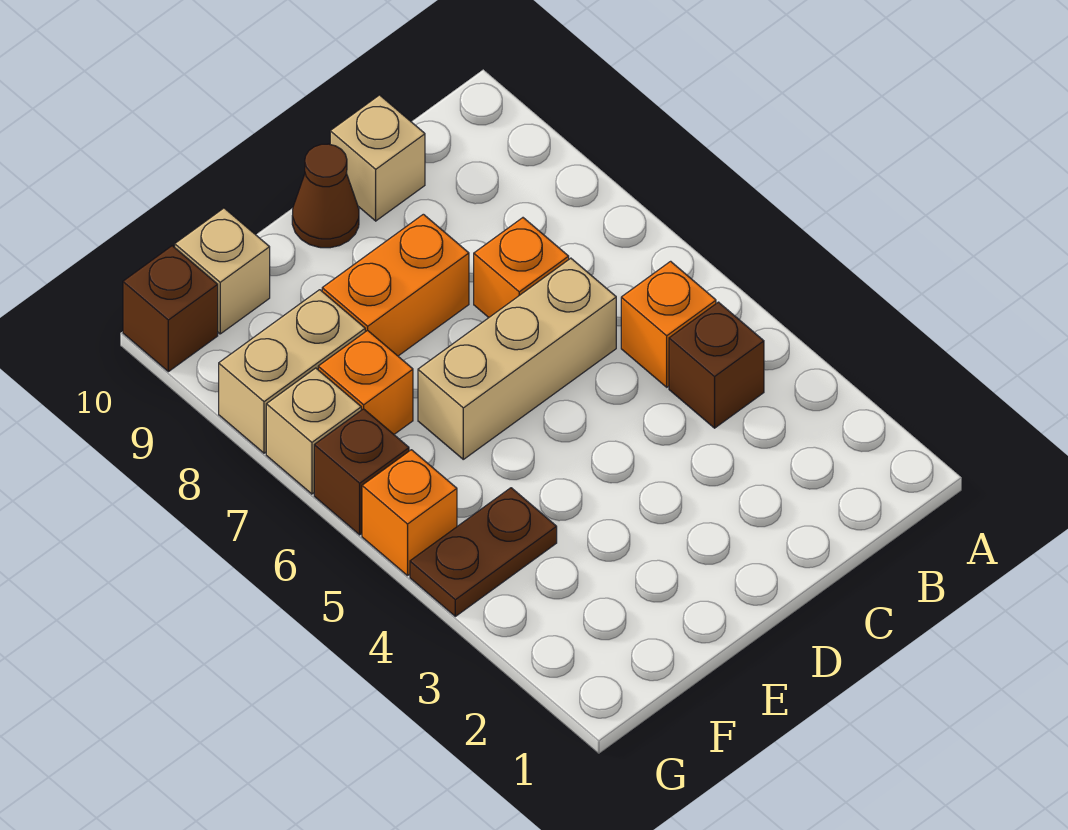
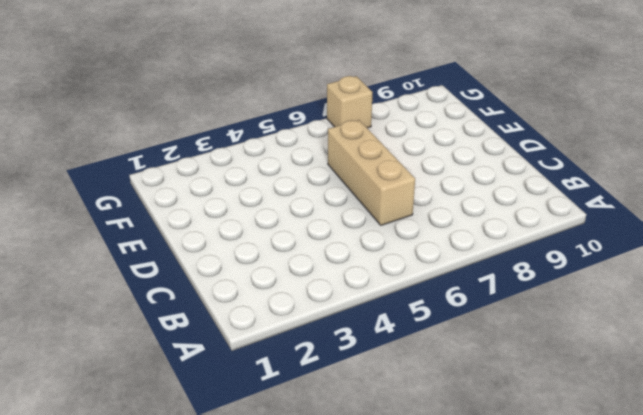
none -> brown 1x1 brick [669,302,764,428]
none -> orange 1x1 brick [621,261,716,387]
none -> orange 1x1 brick [474,218,569,317]

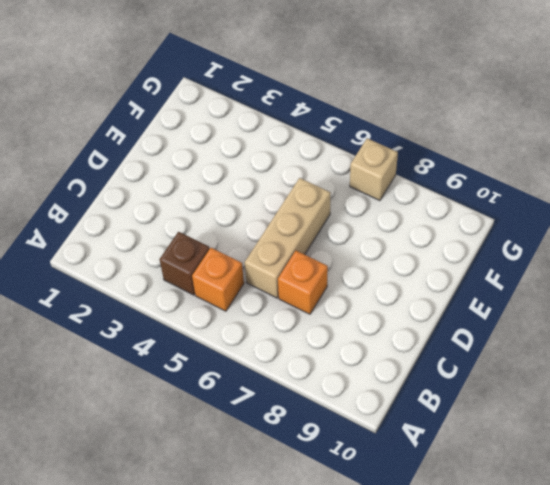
none -> tan 1x1 brick [330,95,425,221]
none -> orange 1x2 brick [322,214,469,356]
none -> brown 1x1 cone [292,144,359,248]

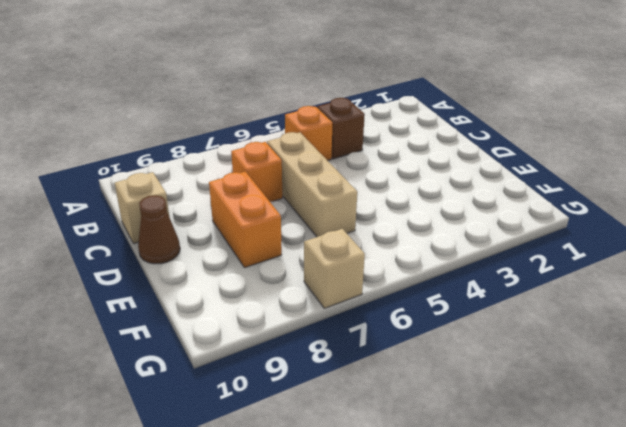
none -> brown 1x2 plate [410,488,557,616]
none -> orange 1x1 brick [318,330,413,434]
none -> tan 1x2 brick [219,290,365,453]

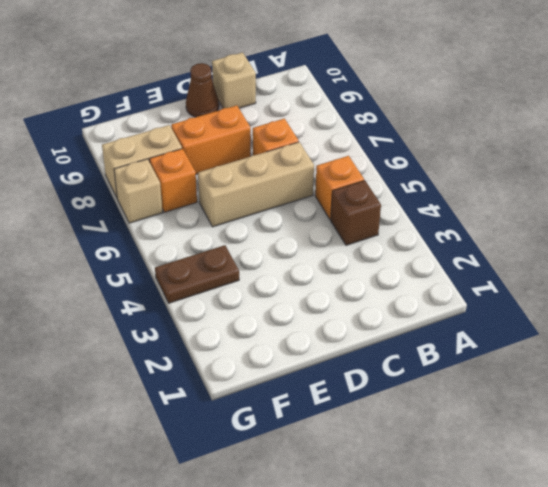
none -> tan 1x1 brick [175,208,270,334]
none -> orange 1x1 brick [362,450,457,576]
none -> brown 1x1 brick [314,409,409,535]

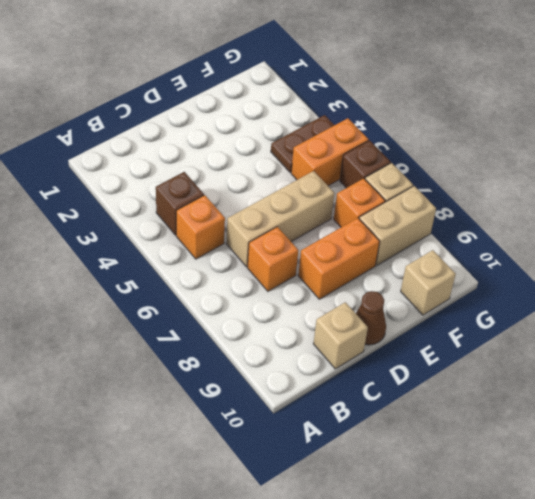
orange 1x2 brick [291,118,368,186] -> orange 1x1 brick [362,450,457,576]
none -> brown 1x1 brick [123,246,218,372]

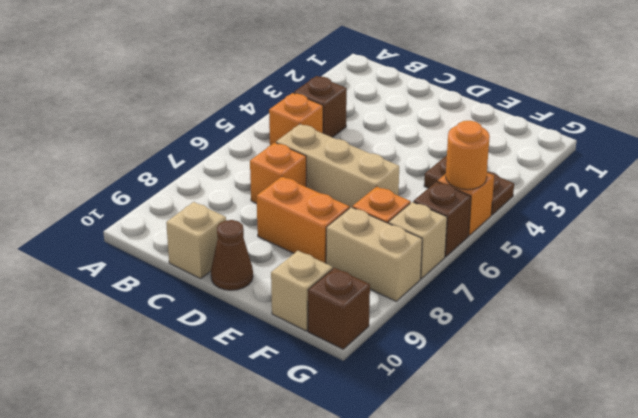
orange 1x1 round brick [446,121,490,190] -> none

